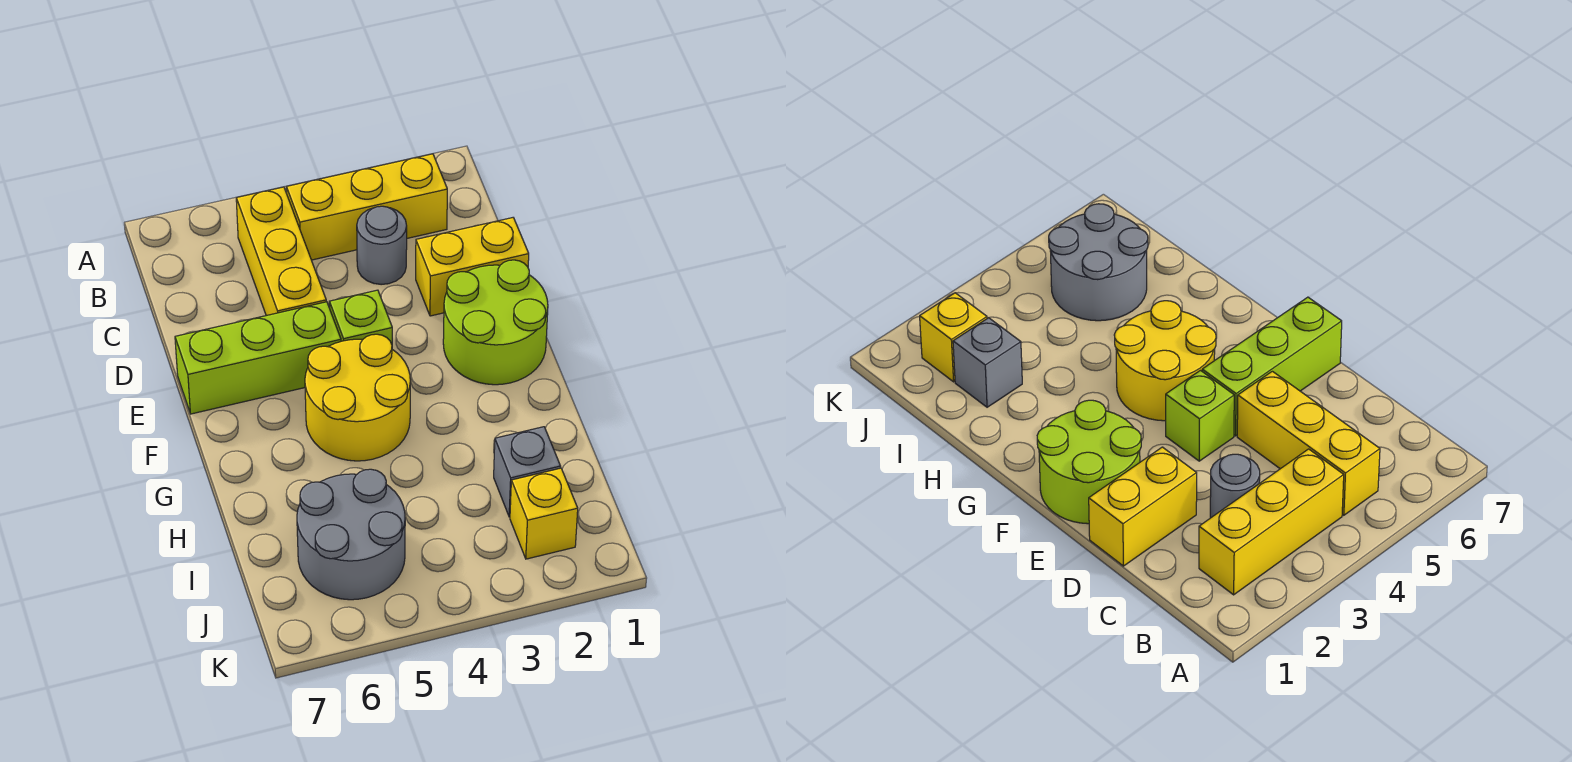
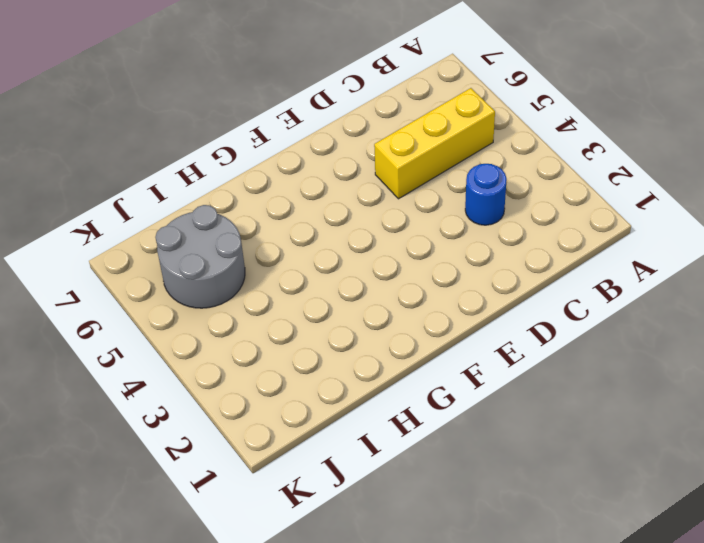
blue 1x1 round brick [465,164,507,225] -> grey 1x1 round brick [357,206,407,285]
none -> yellow 1x3 brick [286,154,447,260]
none -> yellow 1x2 brick [416,218,529,316]

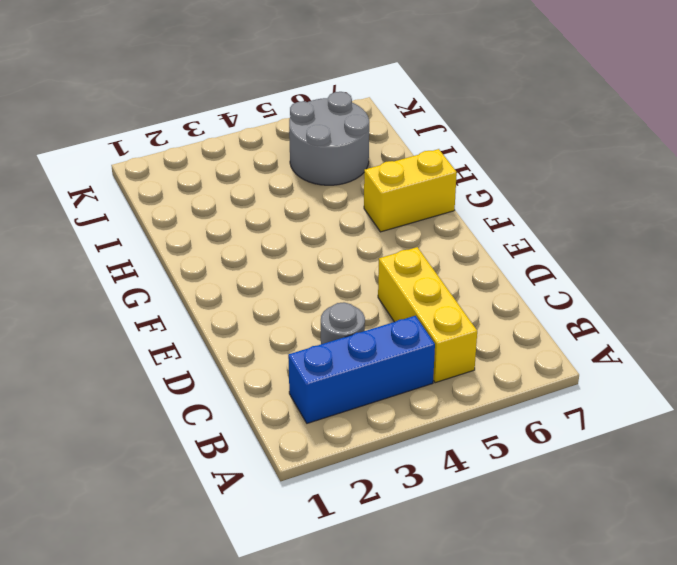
blue 1x3 brick [288,316,435,423] -> yellow 1x3 brick [286,154,447,260]
yellow 1x2 brick [364,149,457,232] -> yellow 1x2 brick moved to [416,218,529,316]
none -> lime 2x2 round brick [443,260,548,385]
none -> lime 1x1 brick [329,290,392,344]

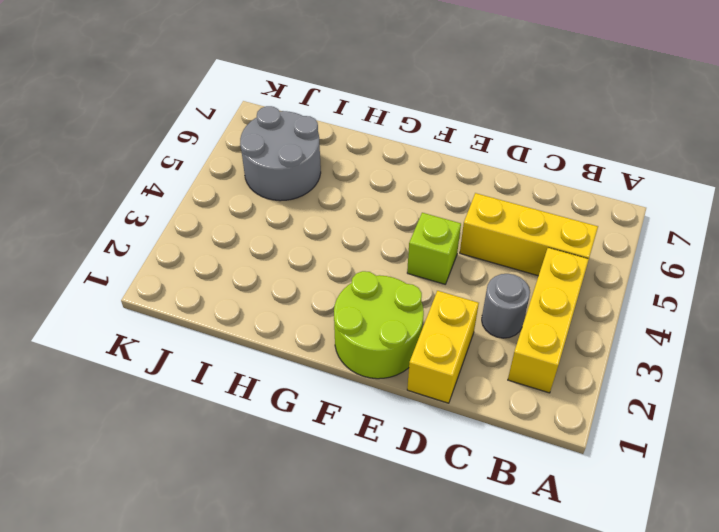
none -> lime 1x3 brick [175,302,341,414]
none -> yellow 2x2 round brick [305,334,410,461]

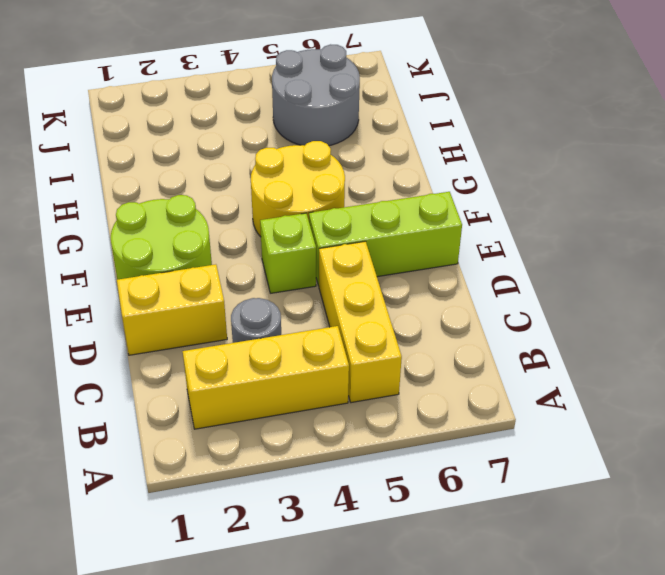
none -> grey 1x1 brick [494,427,561,517]
none -> yellow 1x1 brick [510,468,578,559]

